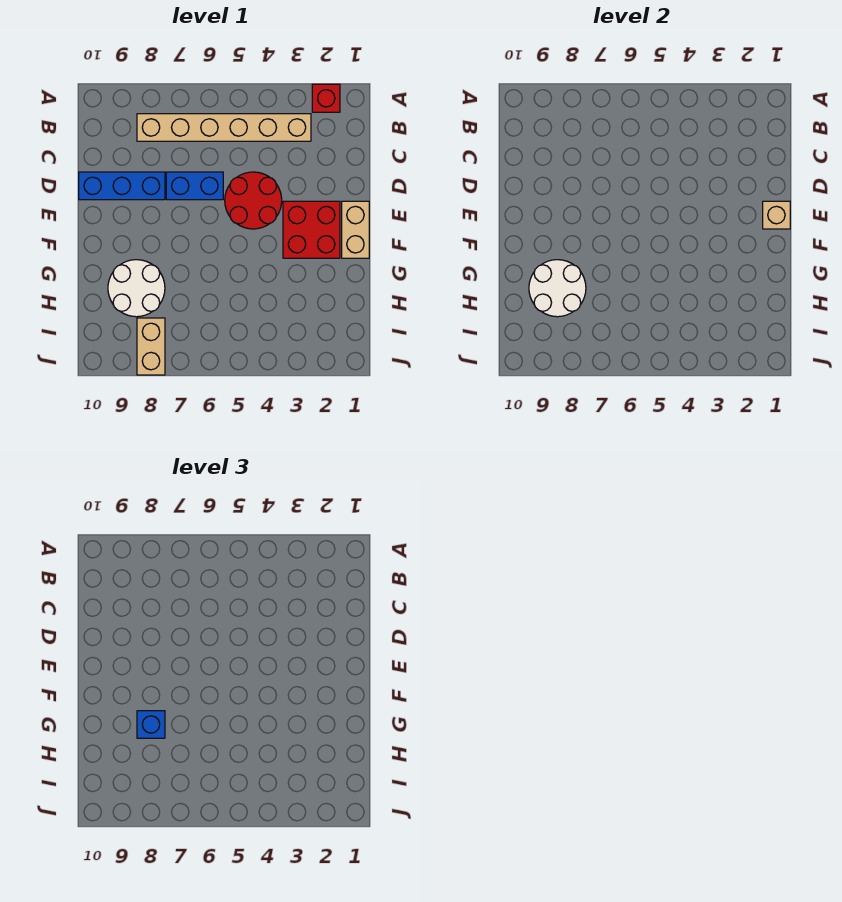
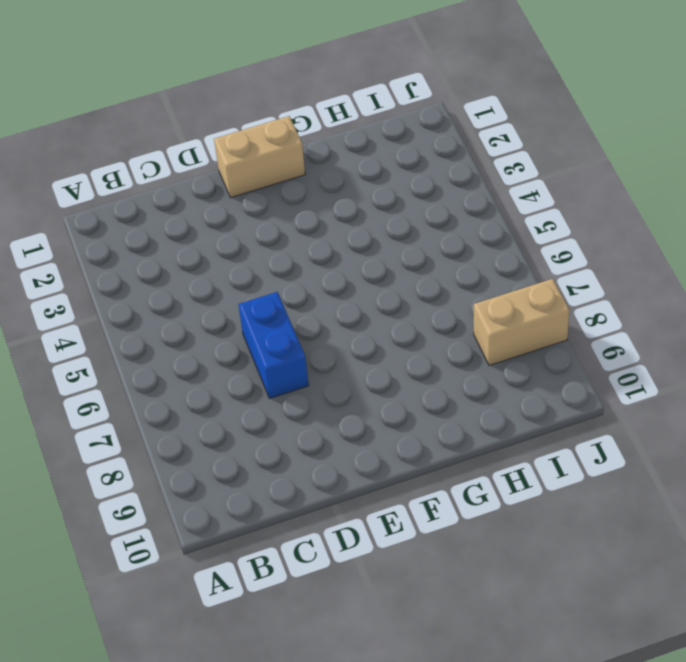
none -> red 1x1 brick [312,84,340,112]
none -> tan 1x6 brick [137,114,311,141]
none -> red 2x2 round brick [225,172,282,229]

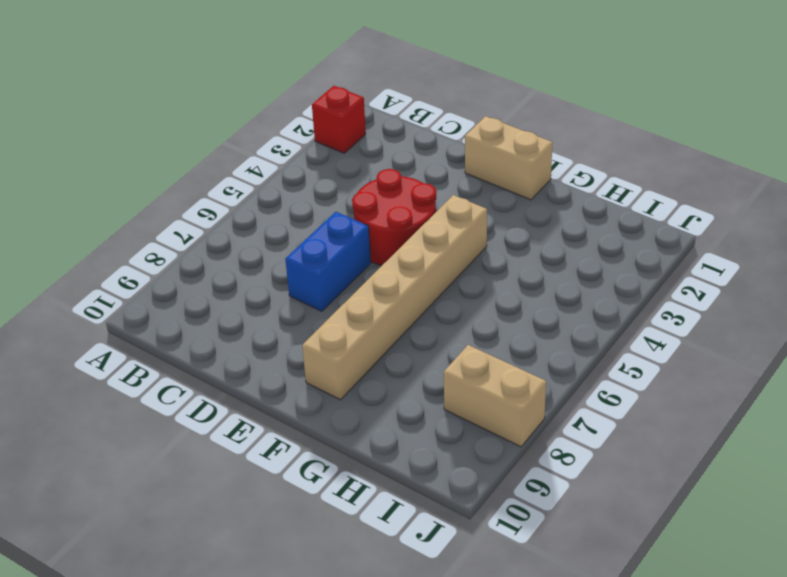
tan 1x6 brick [302,195,487,400] -> tan 1x6 brick moved to [137,114,311,141]
none -> blue 1x3 brick [79,172,165,200]
none -> red 2x2 brick [283,201,340,258]
none -> white 2x2 round brick [108,260,165,317]

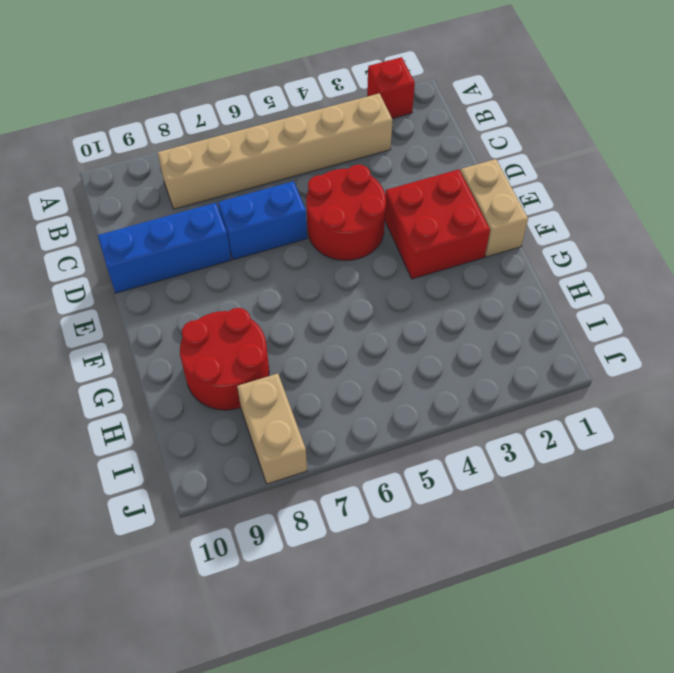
red 2x2 round brick [180,308,269,410] -> white 2x2 round brick [108,260,165,317]
none -> tan 1x1 brick [763,201,790,229]
none -> white 2x2 round brick [529,260,586,317]
none -> blue 1x1 brick [137,711,165,738]

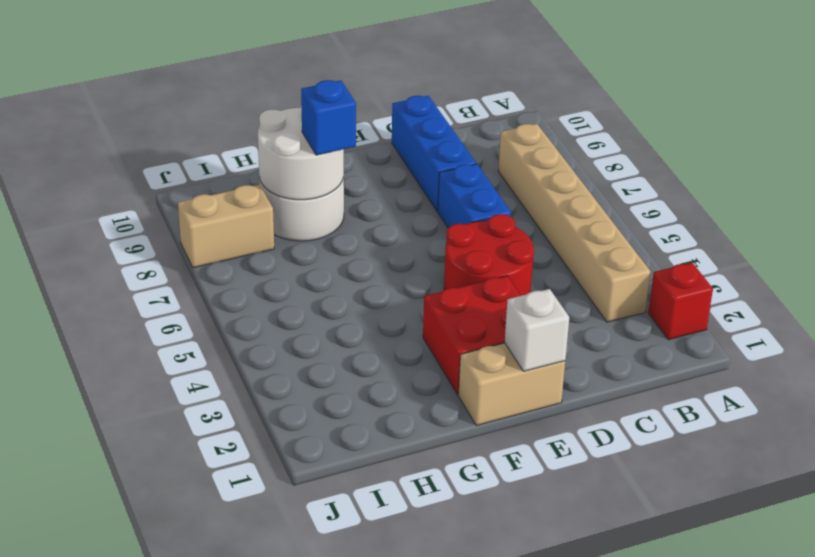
white 1x1 brick [505,289,569,371] -> tan 1x1 brick [763,201,790,229]

